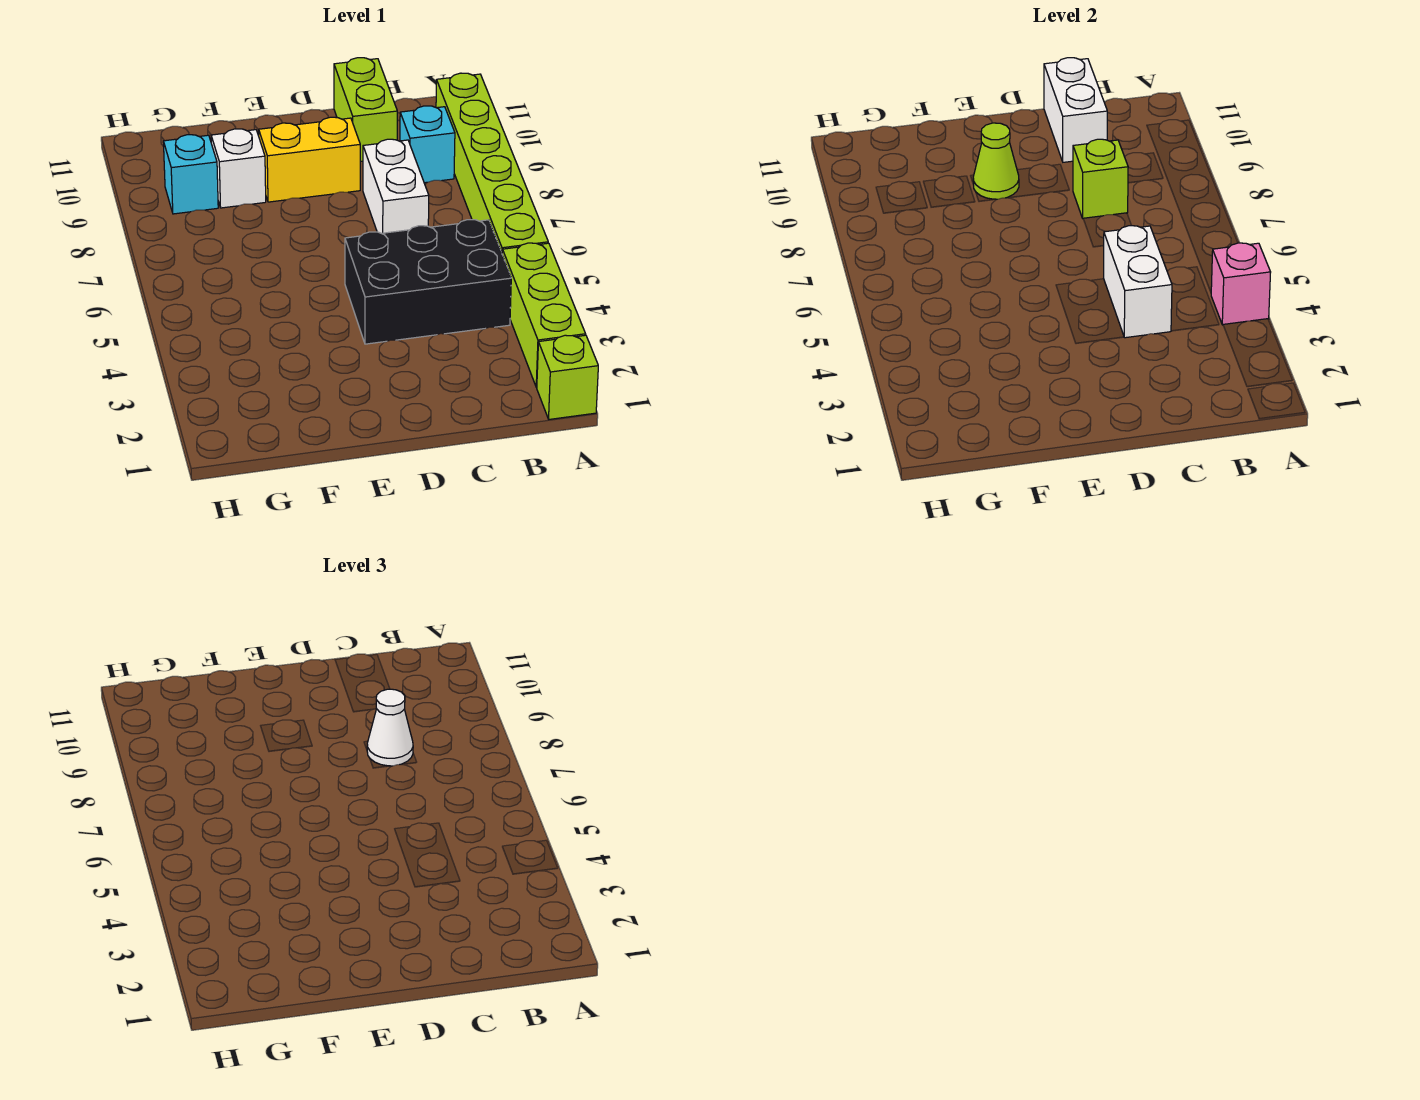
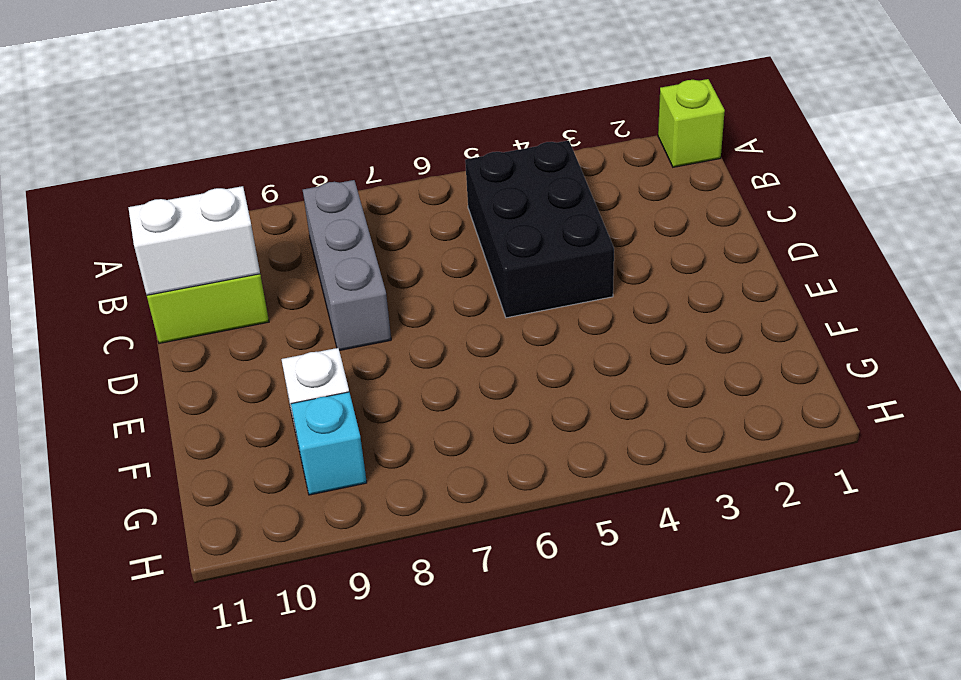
grey 1x3 brick [303,180,391,351] -> white 1x2 brick [363,139,429,233]
none -> lime 1x3 brick [502,243,586,387]
none -> lime 1x6 brick [436,73,548,253]
none -> cyan 1x1 brick [400,106,455,183]

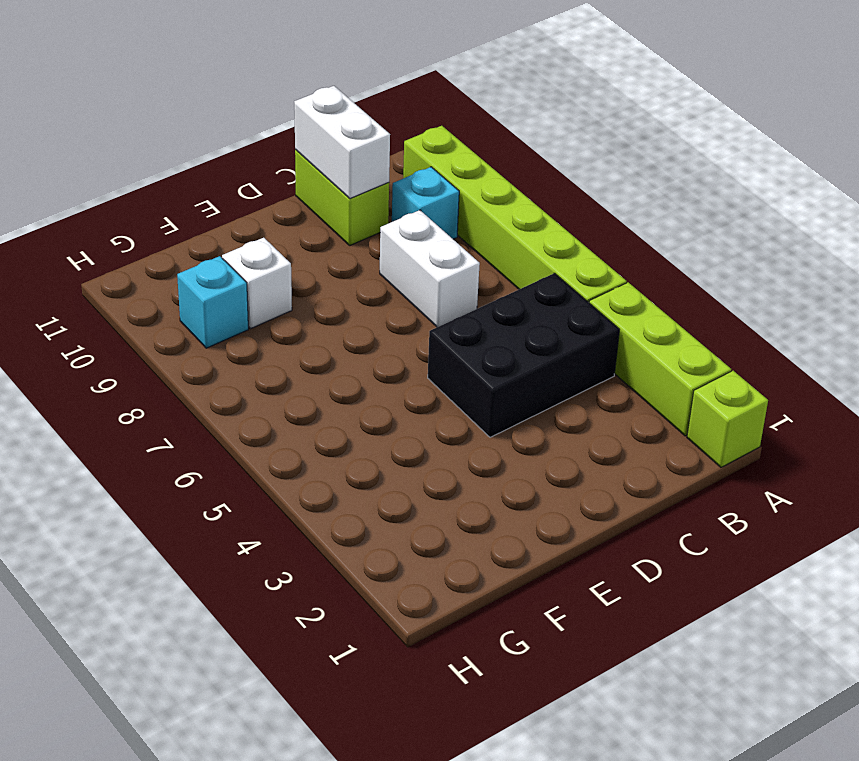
none -> yellow 1x2 brick [259,117,360,202]
none -> pink 1x1 brick [1211,243,1271,325]
none -> white 1x2 brick [1104,226,1172,338]

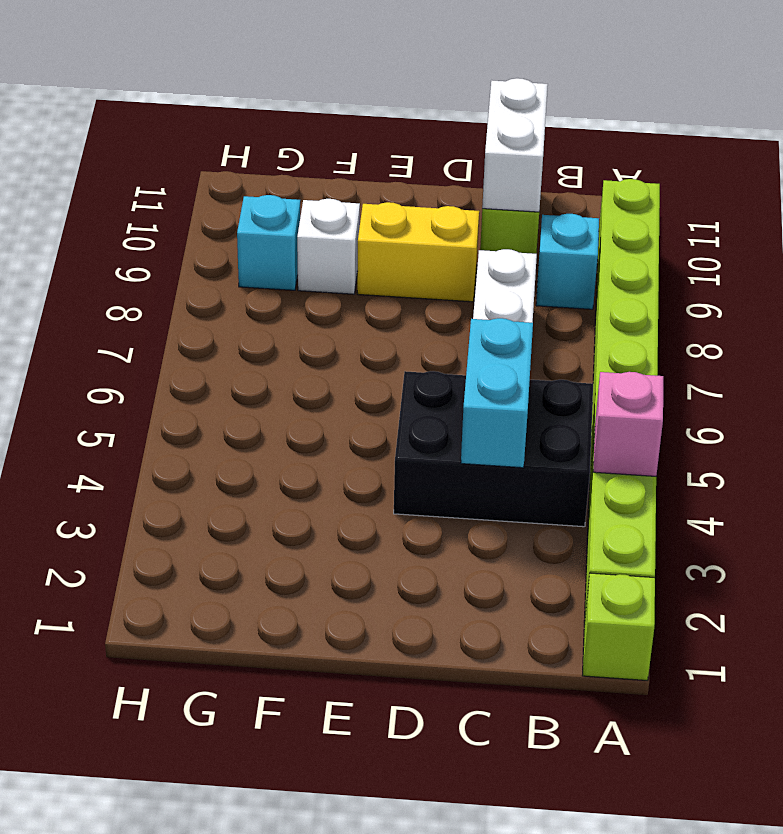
cyan 1x2 brick [461,318,533,468] -> white 1x2 brick [1104,226,1172,338]
none -> lime 1x1 brick [1073,139,1128,218]
none -> lime 1x1 cone [973,123,1019,199]
none -> white 1x1 cone [367,689,413,766]

